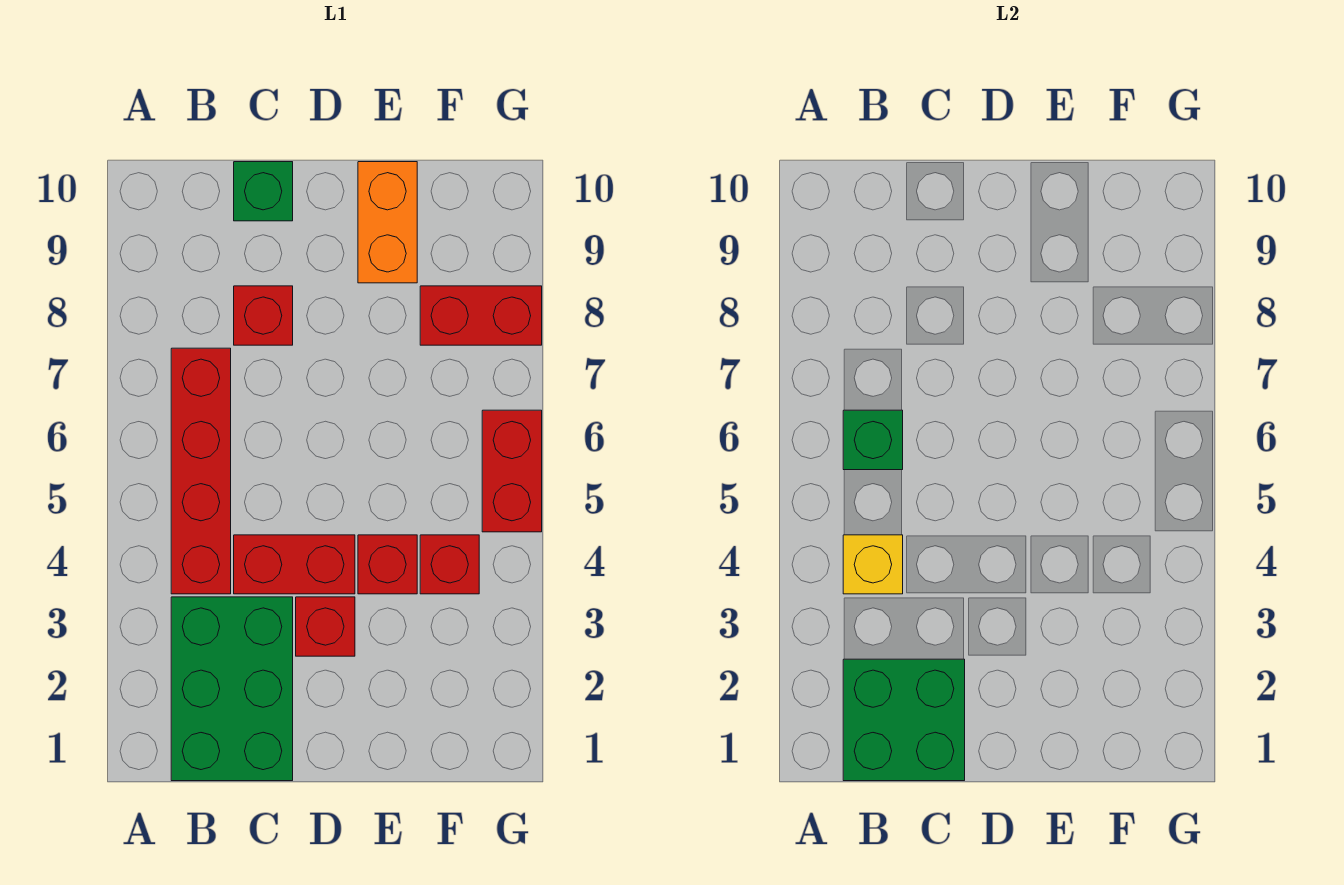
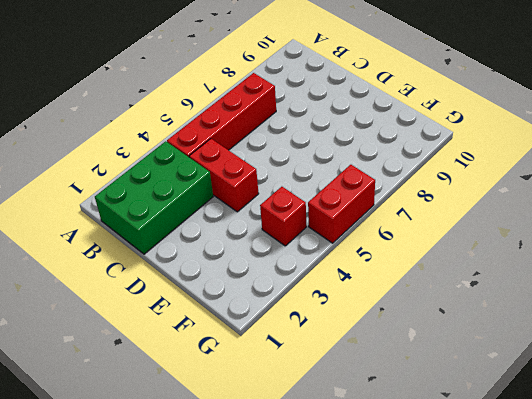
none -> red 1x1 brick [234,286,293,345]
none -> green 1x1 brick [234,162,293,221]
none -> red 1x1 brick [296,597,355,656]

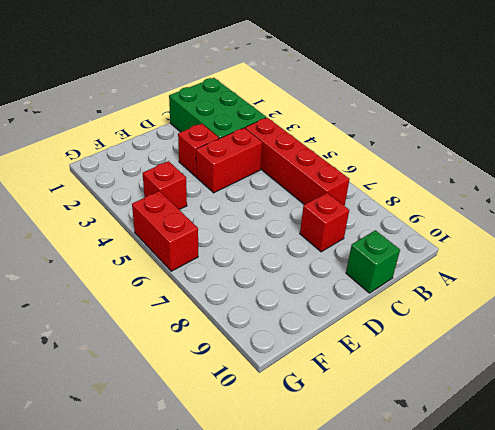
none -> red 1x1 brick [358,535,417,594]
none -> orange 1x2 brick [358,162,417,283]
none -> red 1x2 brick [420,286,542,345]

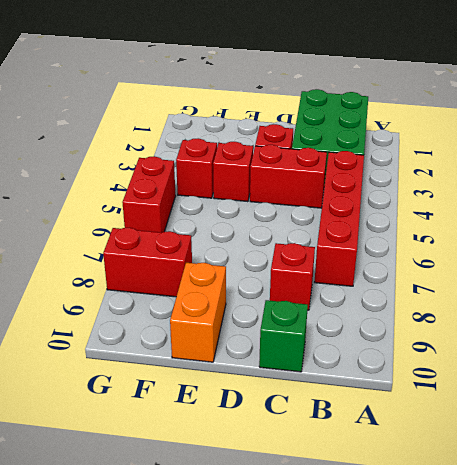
none -> green 2x2 brick [843,659,965,781]
none -> yellow 1x1 brick [843,535,903,594]
none -> green 1x1 brick [843,410,903,470]

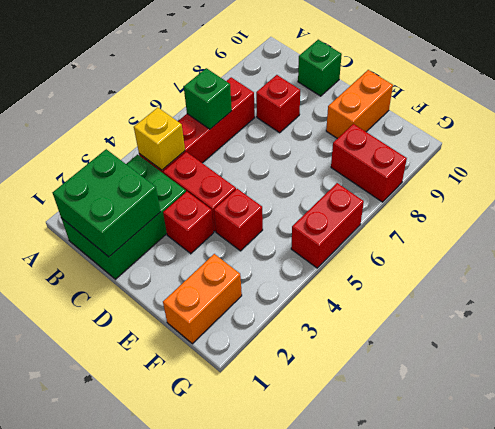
orange 1x2 brick [163,254,242,344] -> none
none -> red 1x1 brick [420,535,479,594]

